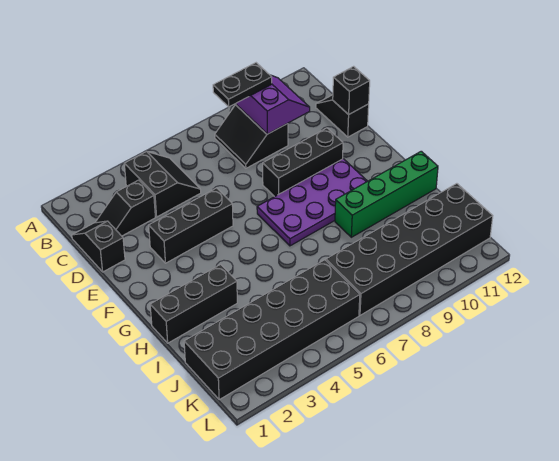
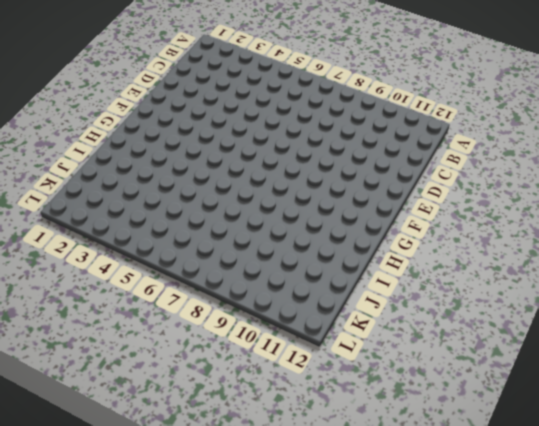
none -> black 2x2 slope [124,151,201,217]
none -> black 2x2 slope [215,105,288,168]
none -> black 1x2 slope [72,221,125,272]

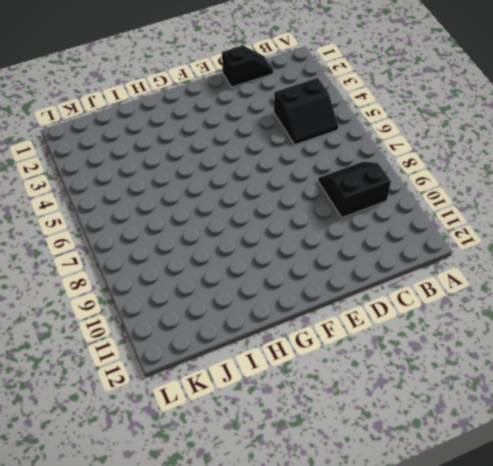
none -> black 1x2 slope [95,180,155,236]
none -> black 1x2 slope [316,95,369,137]
none -> black 1x3 brick [149,188,233,263]

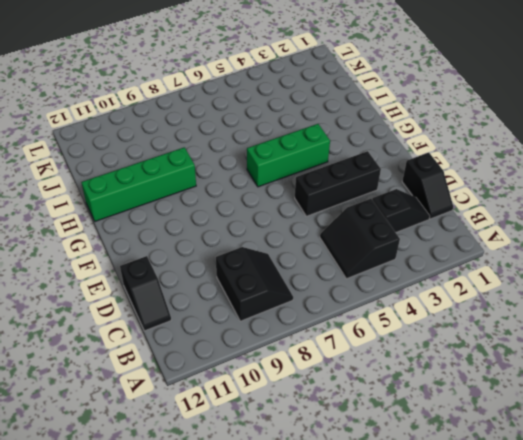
green 1x3 brick [247,124,330,187] -> none
none -> black 1x3 brick [263,128,343,197]
none -> purple 2x4 plate [257,159,367,246]
none -> black 1x3 brick [150,265,237,343]

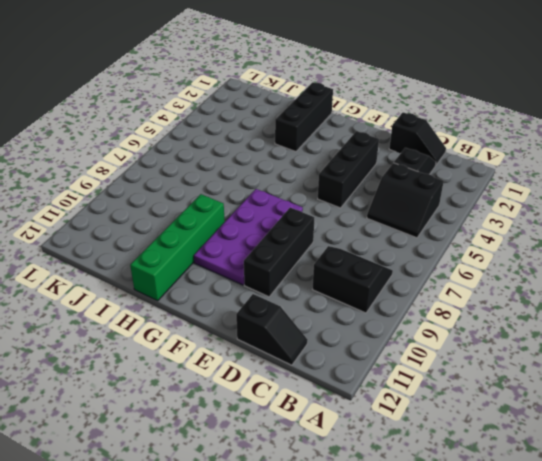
none -> black 2x6 brick [184,260,360,399]
none -> black 2x6 brick [326,184,493,315]
none -> purple 2x2 slope [236,75,310,134]

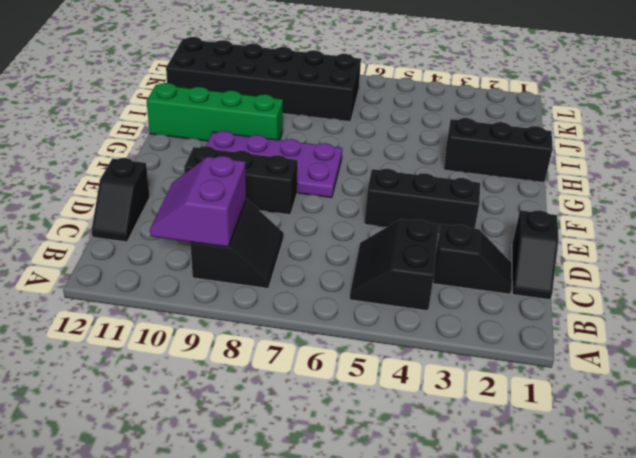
none -> black 2x6 brick [184,260,360,399]
none -> black 1x1 brick [333,66,370,115]
none -> black 1x2 plate [213,63,272,107]

